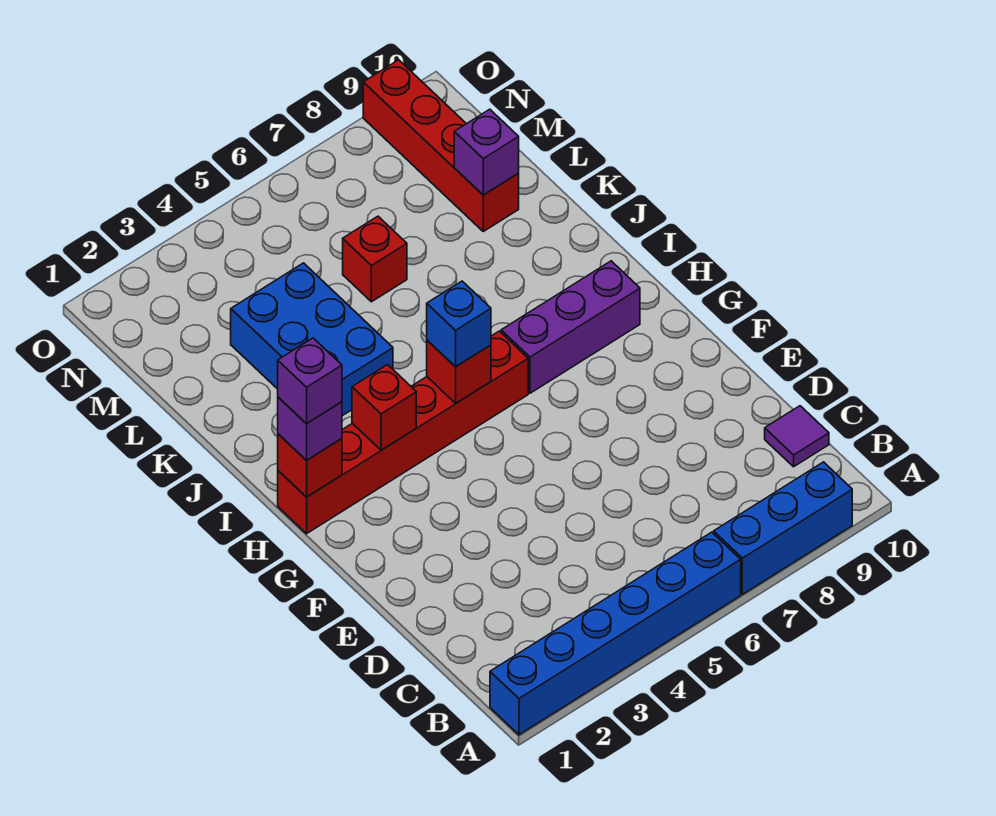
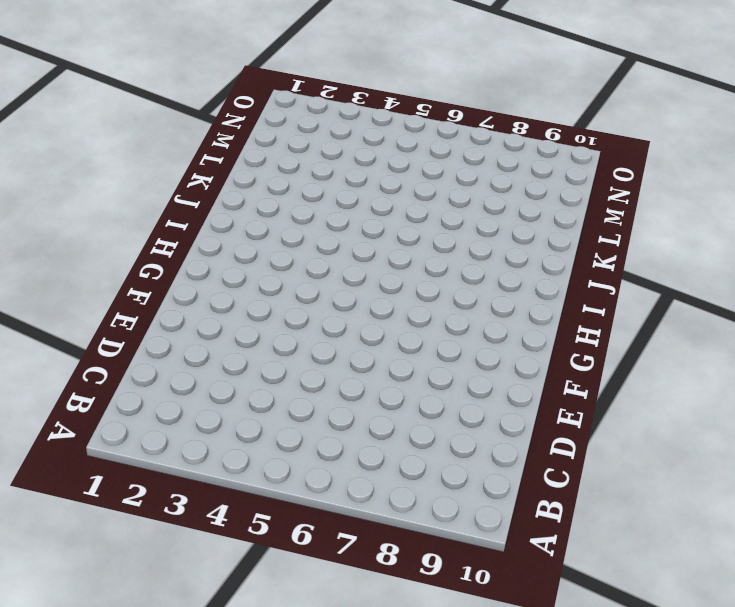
none -> blue 1x6 brick [490,532,741,735]
none -> blue 1x3 brick [714,462,852,594]
none -> purple 1x1 tile [765,406,829,467]

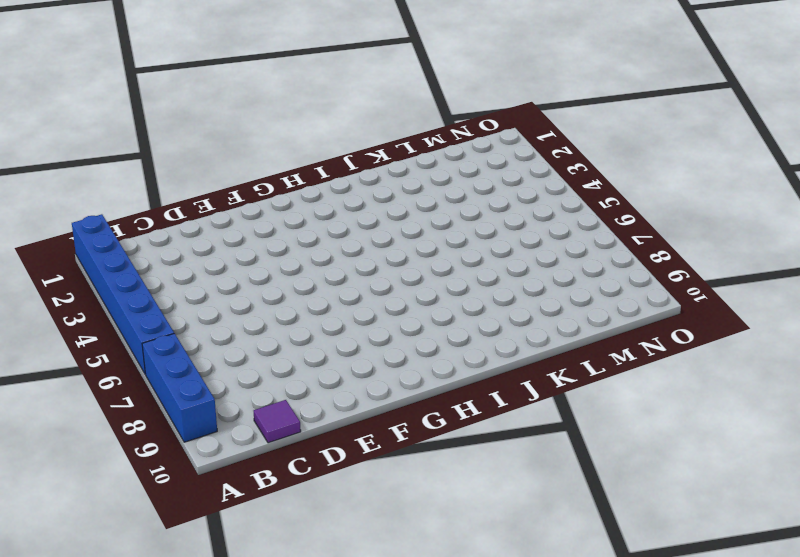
none -> red 1x6 brick [278,331,528,534]
none -> purple 1x3 brick [501,261,640,393]
none -> blue 2x3 brick [231,263,393,416]

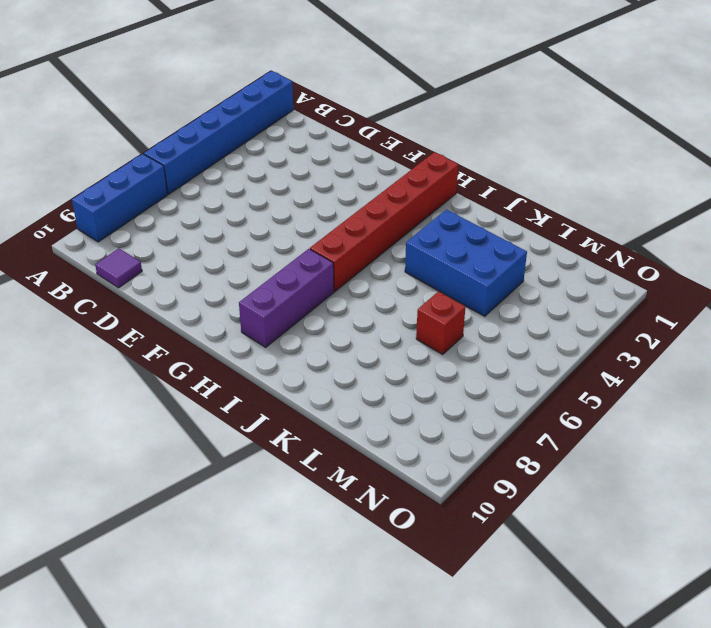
none -> red 1x4 brick [363,60,519,231]
none -> red 1x1 brick [278,434,342,497]
none -> red 1x1 brick [352,365,416,450]

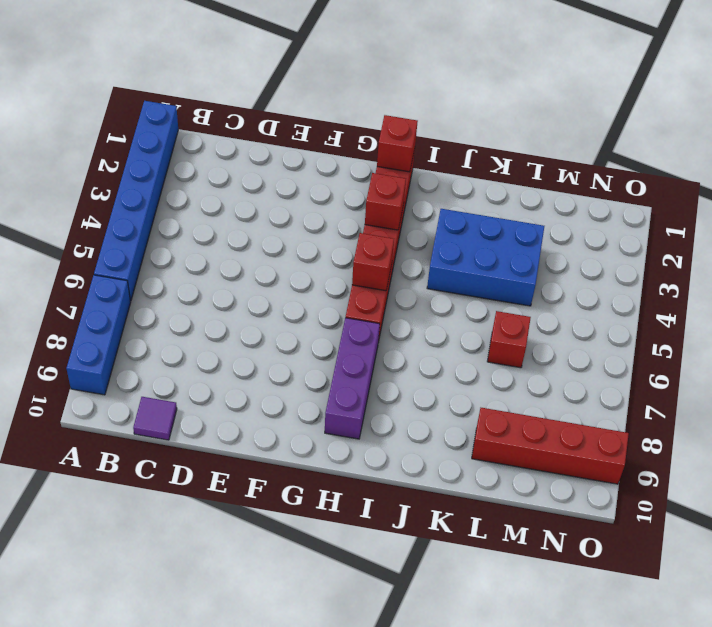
none -> purple 1x1 brick [454,109,519,195]
none -> purple 1x1 brick [278,397,342,460]
none -> blue 1x1 brick [427,281,491,367]

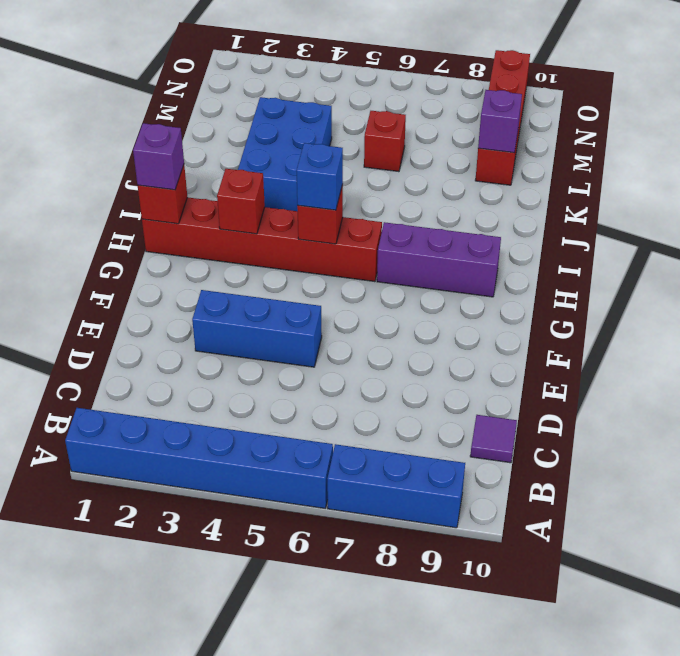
blue 1x3 brick [192,290,322,367] -> none
none -> purple 1x1 brick [278,338,342,424]

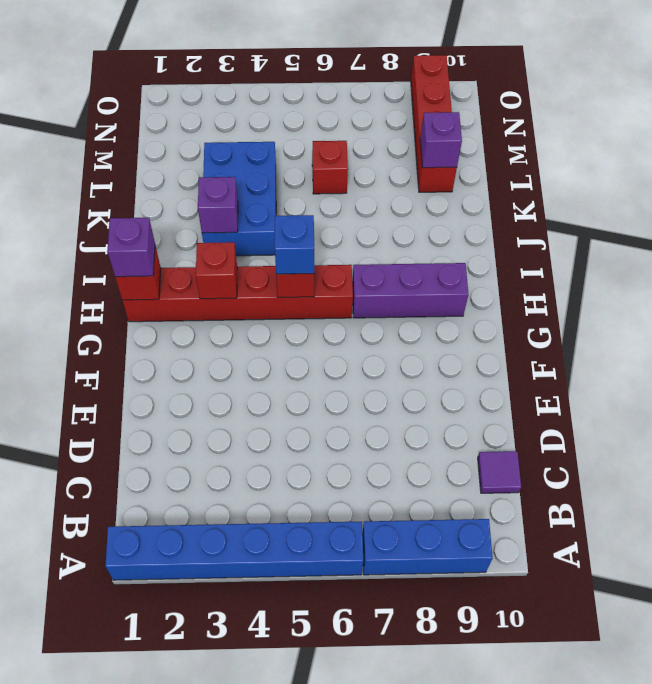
purple 1x1 brick [198,177,238,233] -> purple 1x1 brick moved to [278,338,342,424]

